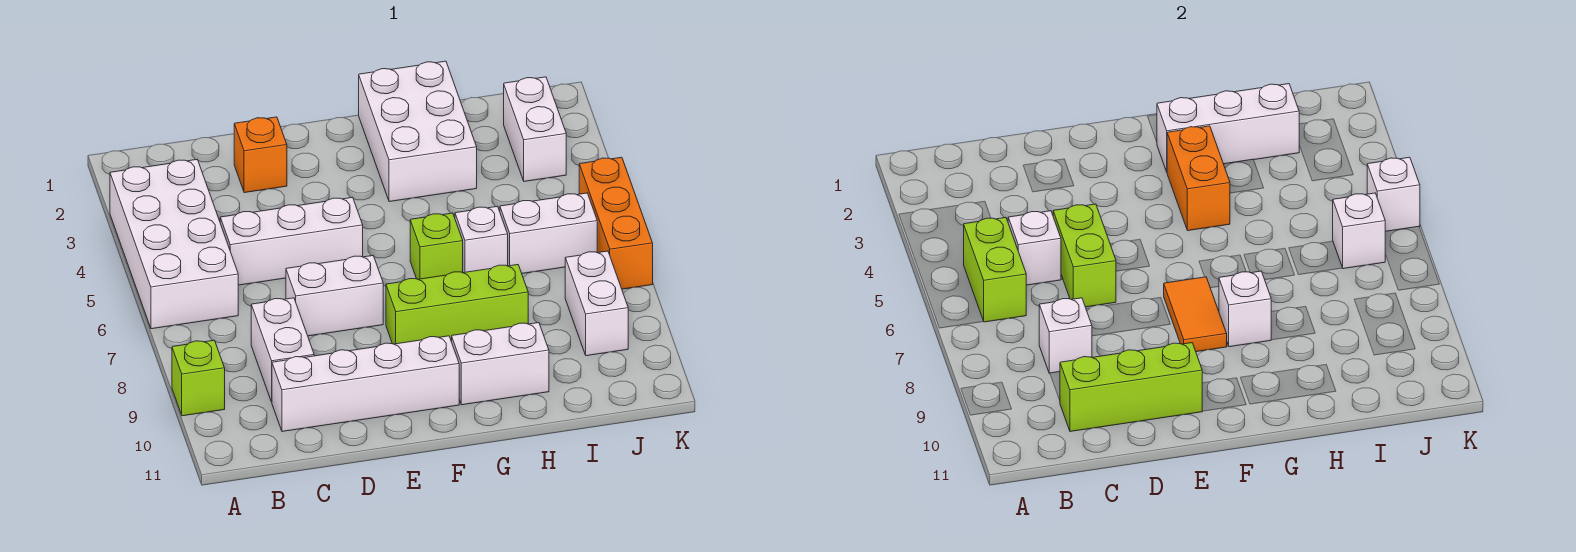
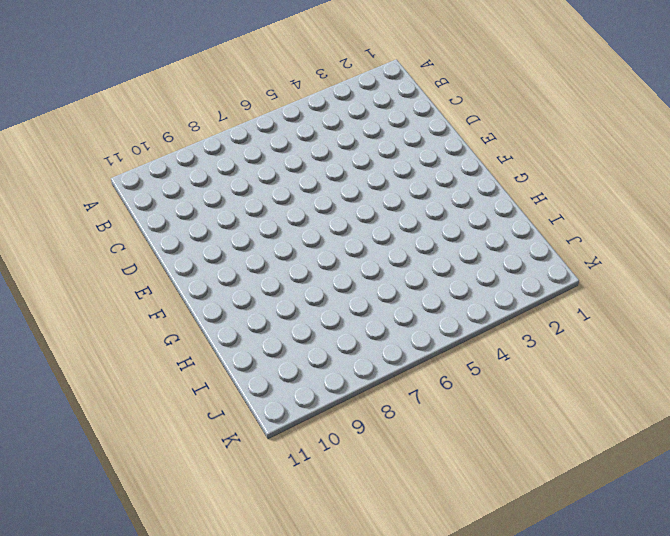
none -> white 2x4 brick [110,160,238,329]
none -> lime 1x1 brick [172,340,225,416]
none -> white 1x3 brick [220,197,363,285]

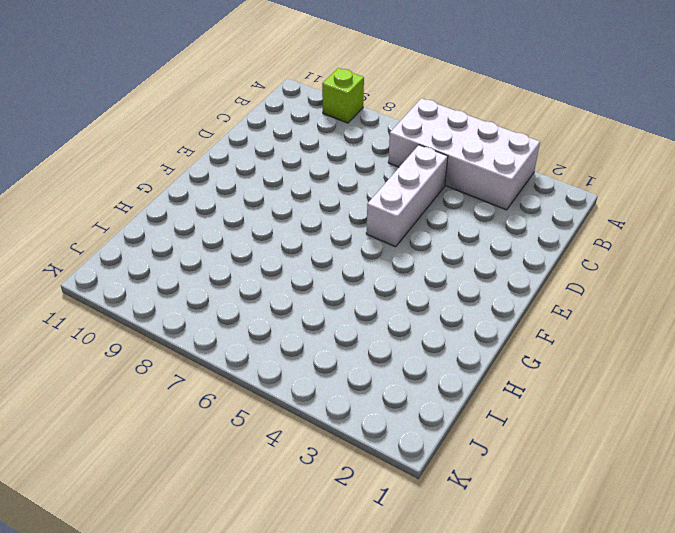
none -> white 1x2 brick [251,298,314,402]
none -> white 1x4 brick [272,336,459,432]
none -> orange 1x1 brick [234,117,287,193]

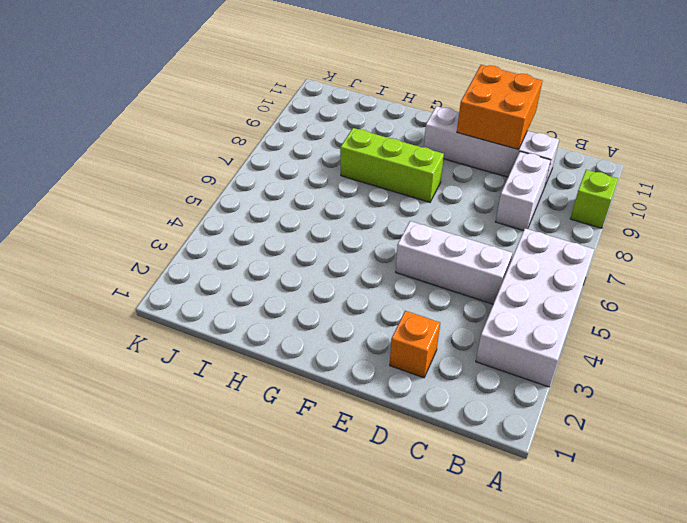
orange 2x2 brick [457,65,542,150] -> lime 1x3 brick [1060,343,1202,432]
none -> white 1x2 brick [286,256,383,336]
none -> white 2x3 brick [359,61,477,202]
none -> lime 1x1 brick [410,213,463,279]

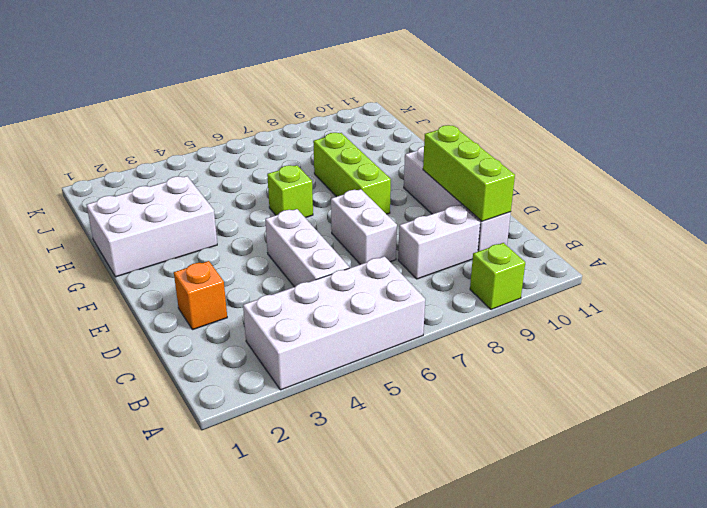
none -> white 1x2 brick [452,323,549,405]
none -> white 1x1 brick [455,206,508,273]
none -> white 1x2 brick [500,193,597,273]

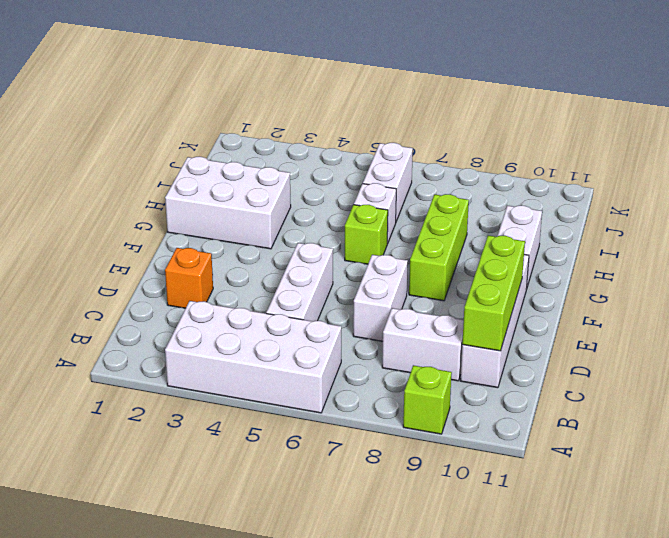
none -> white 1x2 brick [504,77,566,181]
none -> white 1x2 brick [565,251,628,356]
none -> orange 1x3 brick [579,157,653,289]

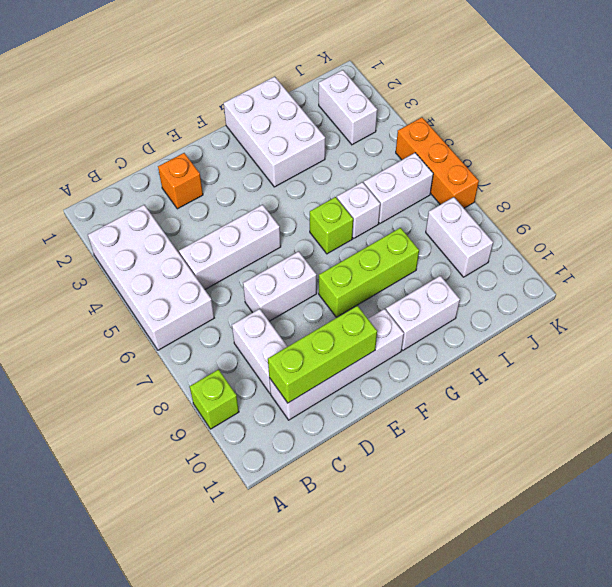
none -> lime 1x2 brick [964,218,1026,322]
none -> white 1x1 brick [1008,211,1061,285]
none -> white 1x1 brick [1039,298,1092,373]

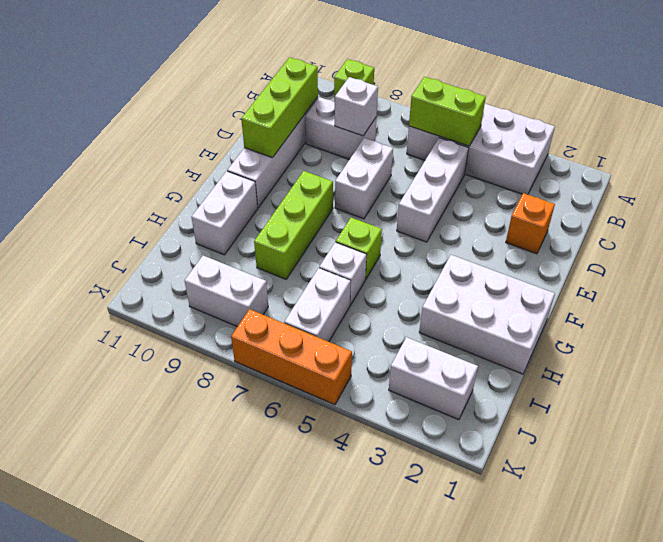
none -> white 1x1 brick [1008,211,1061,285]
none -> lime 1x2 brick [1053,204,1116,307]
none -> orange 1x2 tile [1164,277,1227,352]

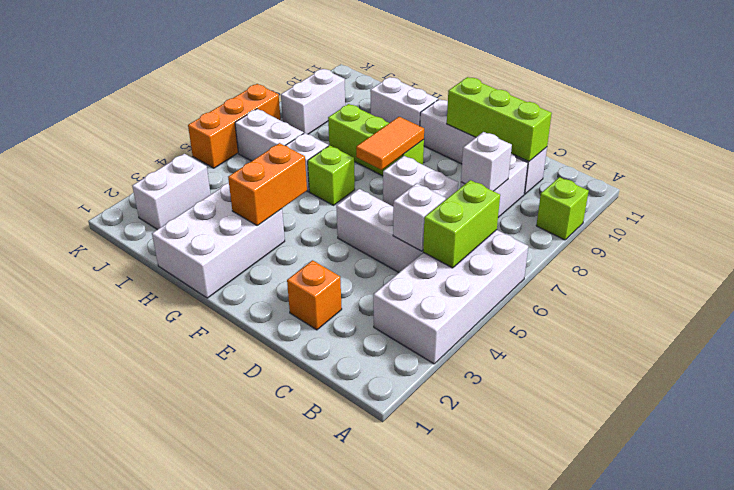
none -> lime 1x2 brick [1053,204,1116,307]
none -> white 1x3 brick [1157,84,1299,172]
none -> white 1x1 brick [1219,271,1271,347]

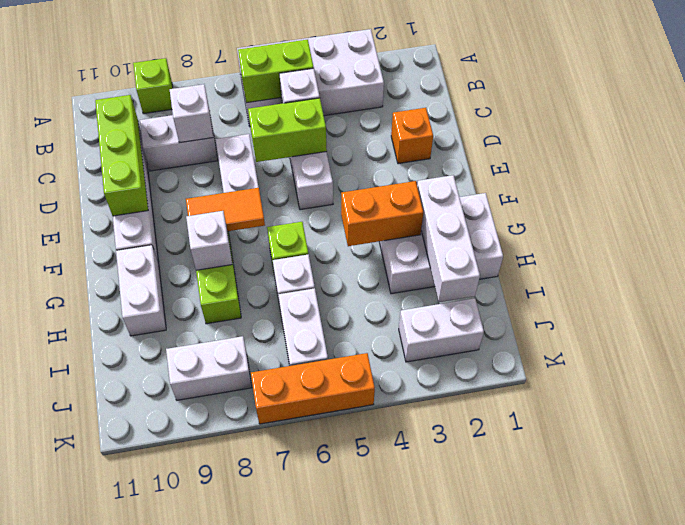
none -> white 1x1 brick [1333,193,1385,269]
none -> white 1x1 brick [1367,157,1420,231]

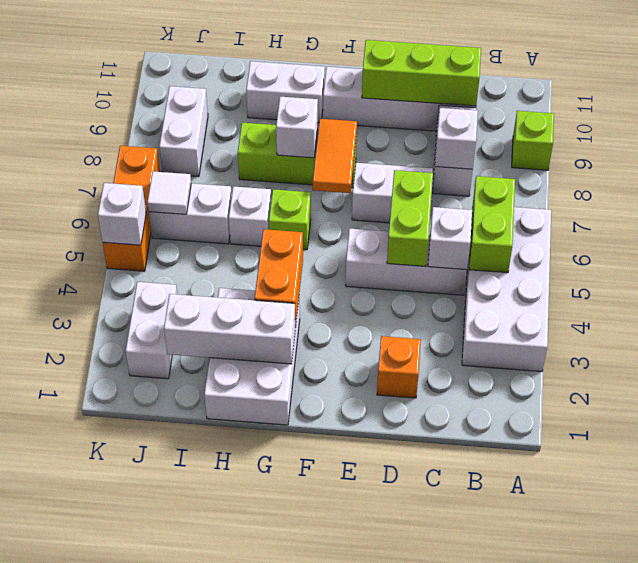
white 1x1 tile [147,171,191,214] -> white 1x1 brick [1333,193,1385,269]

